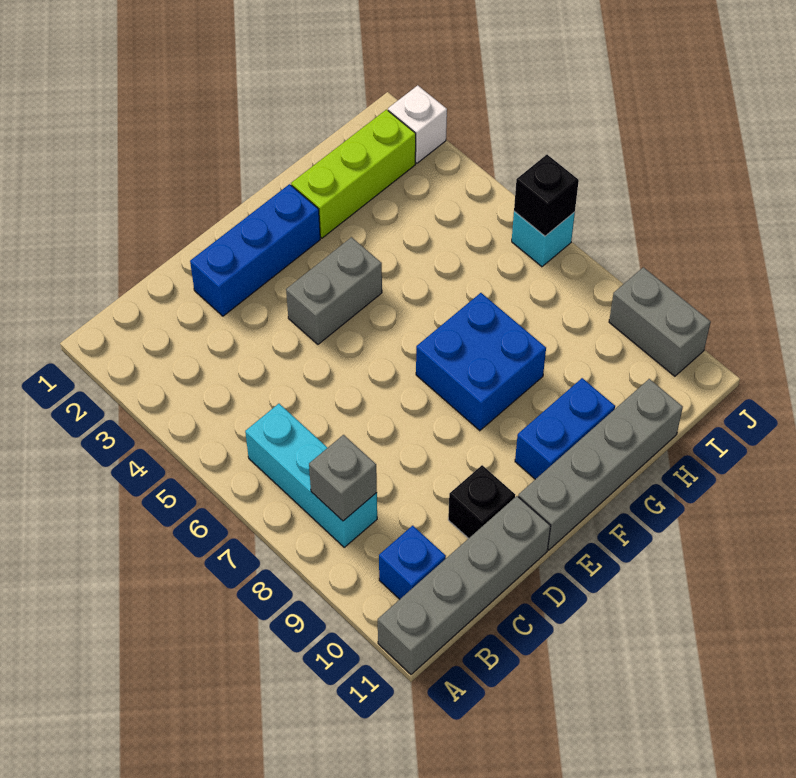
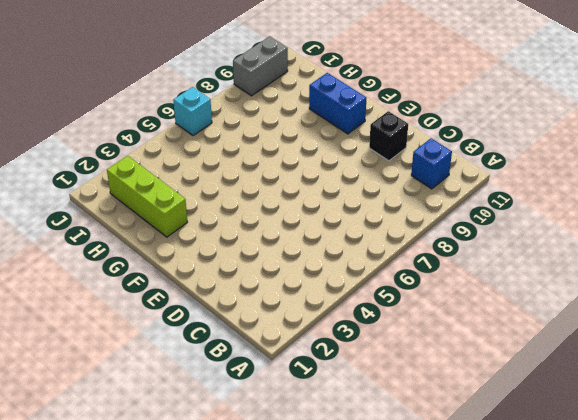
none -> grey 1x4 brick [378,496,551,674]
none -> cyan 1x3 brick [245,404,377,547]
none -> blue 1x3 brick [190,184,320,316]

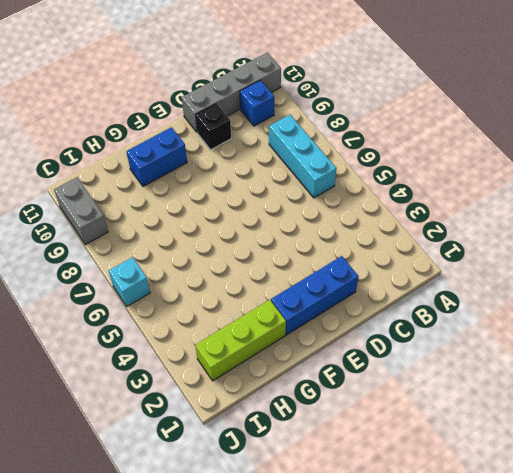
none -> grey 1x2 brick [286,237,382,344]
none -> grey 1x4 brick [518,379,683,550]
none -> blue 2x2 brick [416,293,546,431]

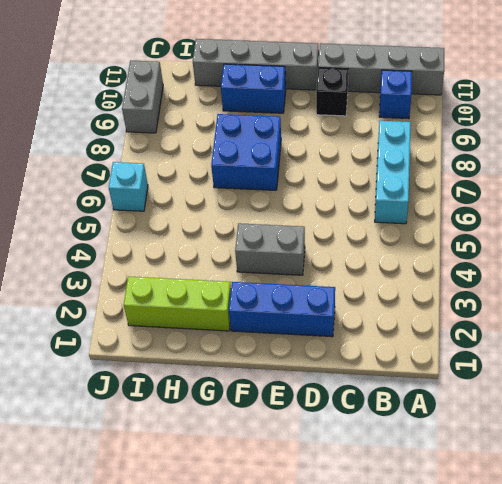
none -> white 1x1 brick [388,85,447,163]
none -> grey 1x1 brick [309,435,377,521]
none -> black 1x1 brick [514,155,579,236]

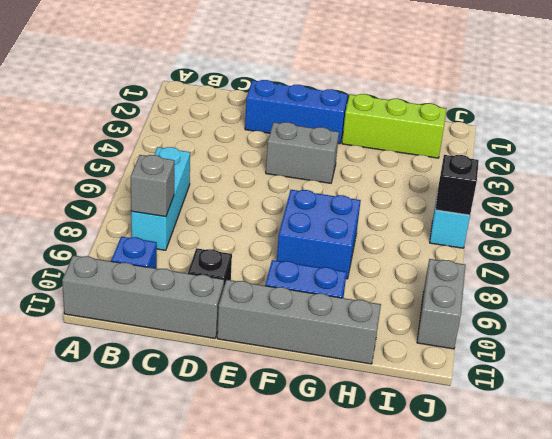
none -> white 1x1 brick [388,85,447,163]

